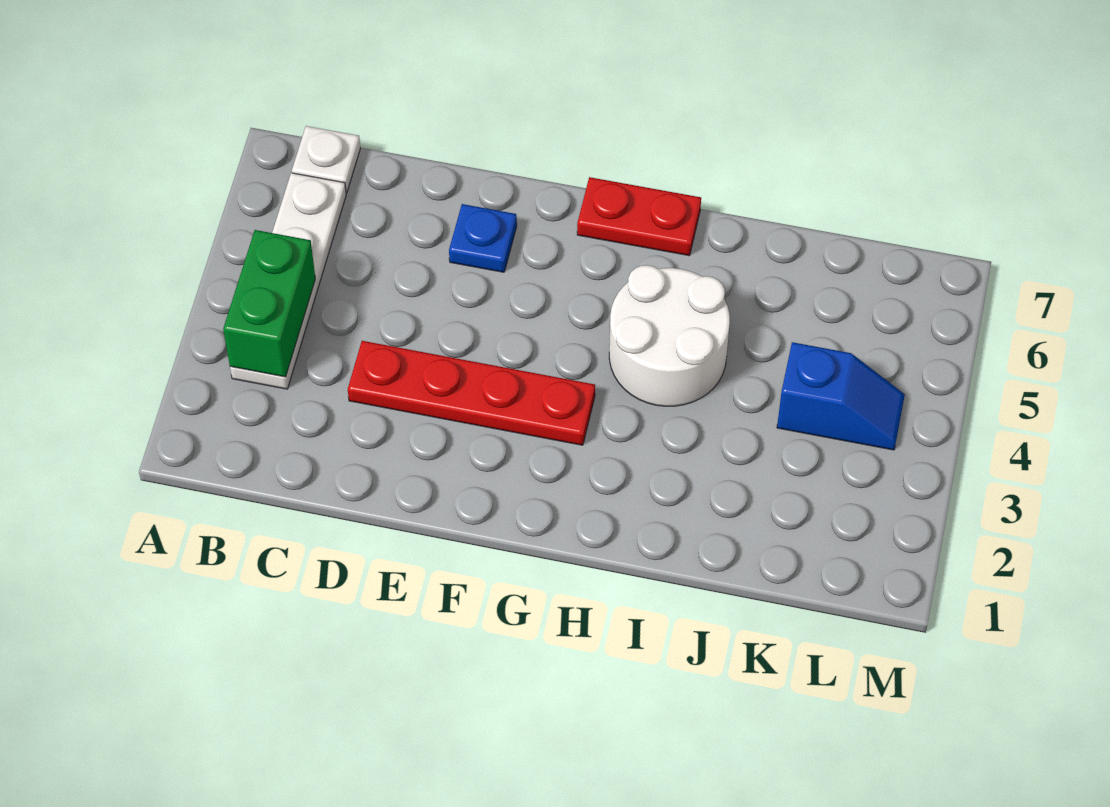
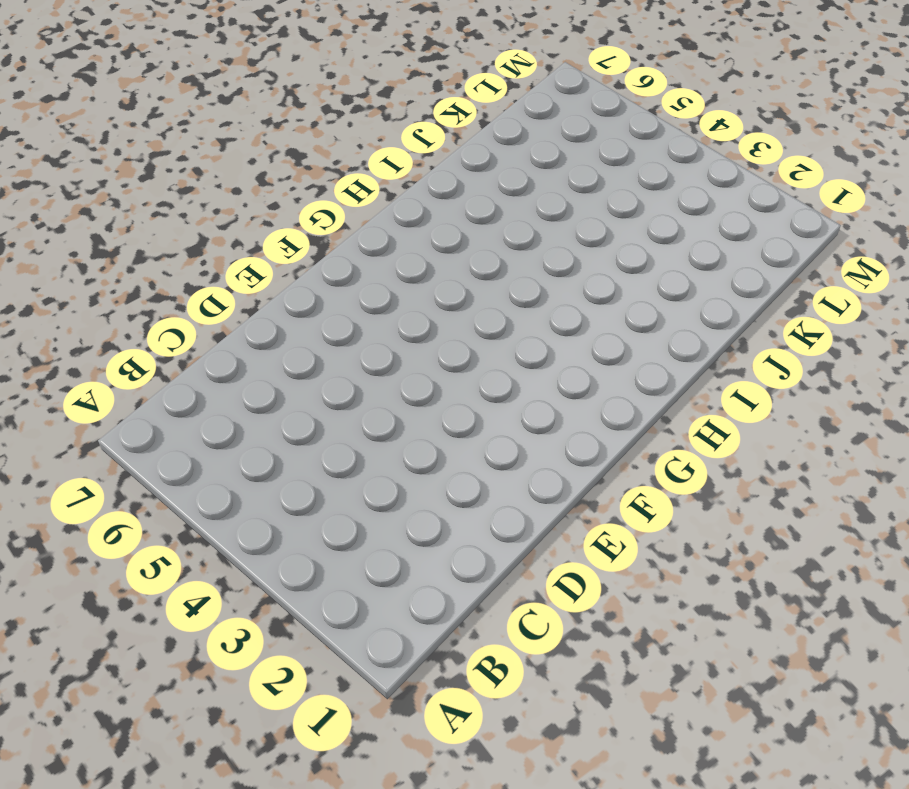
none -> white 1x4 plate [230,173,346,389]
none -> white 1x1 plate [292,126,360,193]

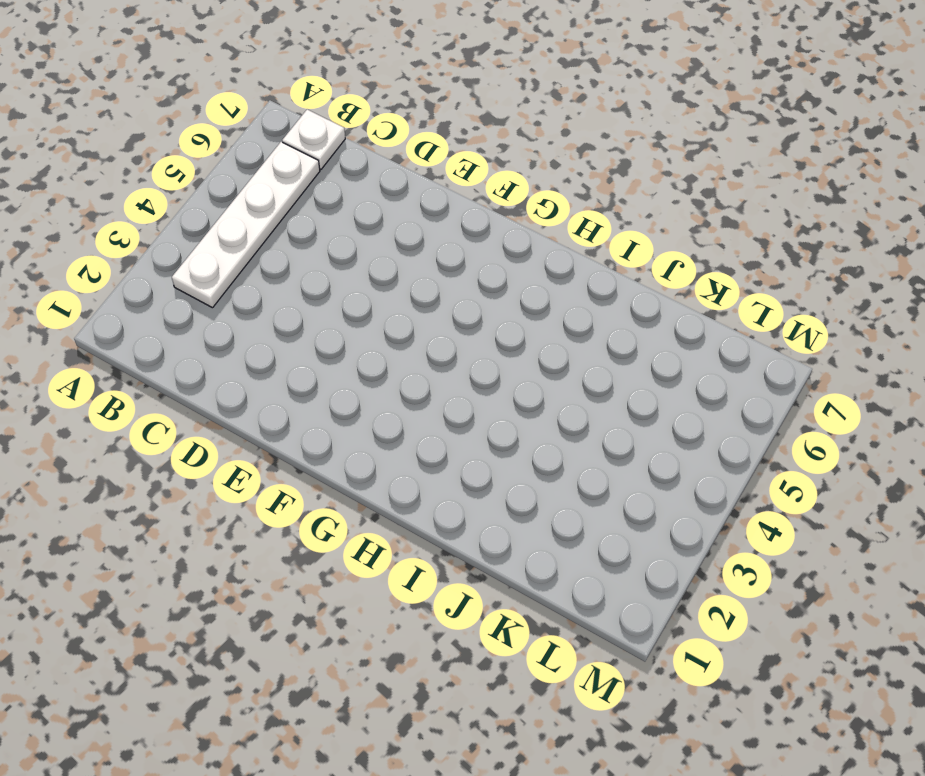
none -> red 1x4 plate [348,341,595,445]
none -> blue 1x1 plate [449,204,517,272]

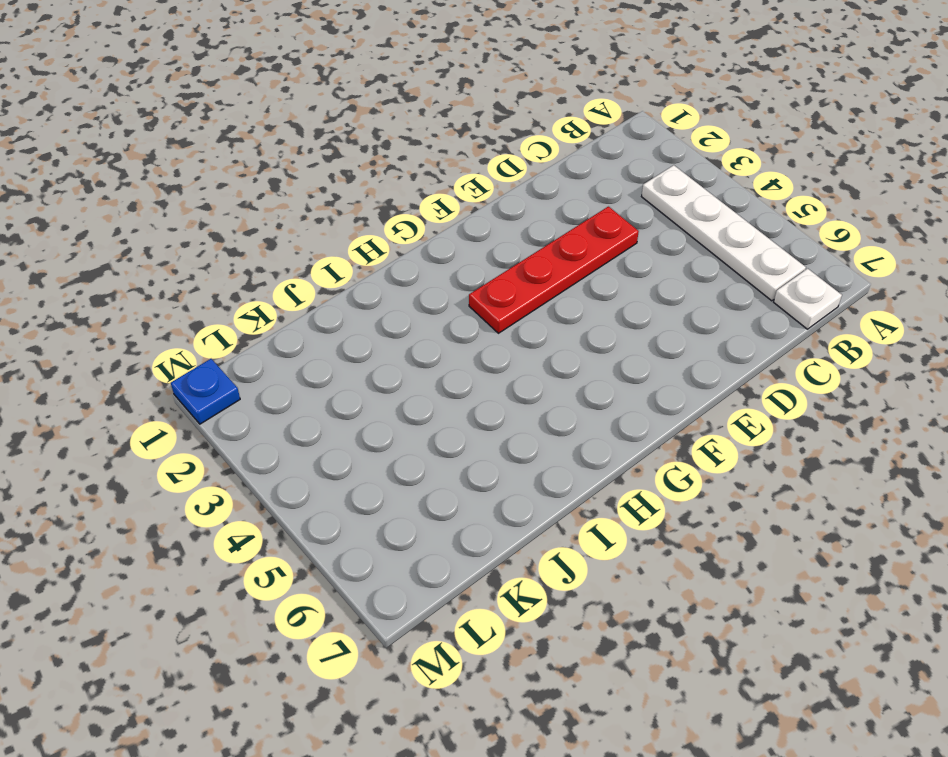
blue 1x1 plate [171,359,240,424] -> blue 1x1 plate moved to [449,204,517,272]
none -> red 1x2 plate [577,177,701,256]
none -> white 2x2 round brick [609,265,730,406]

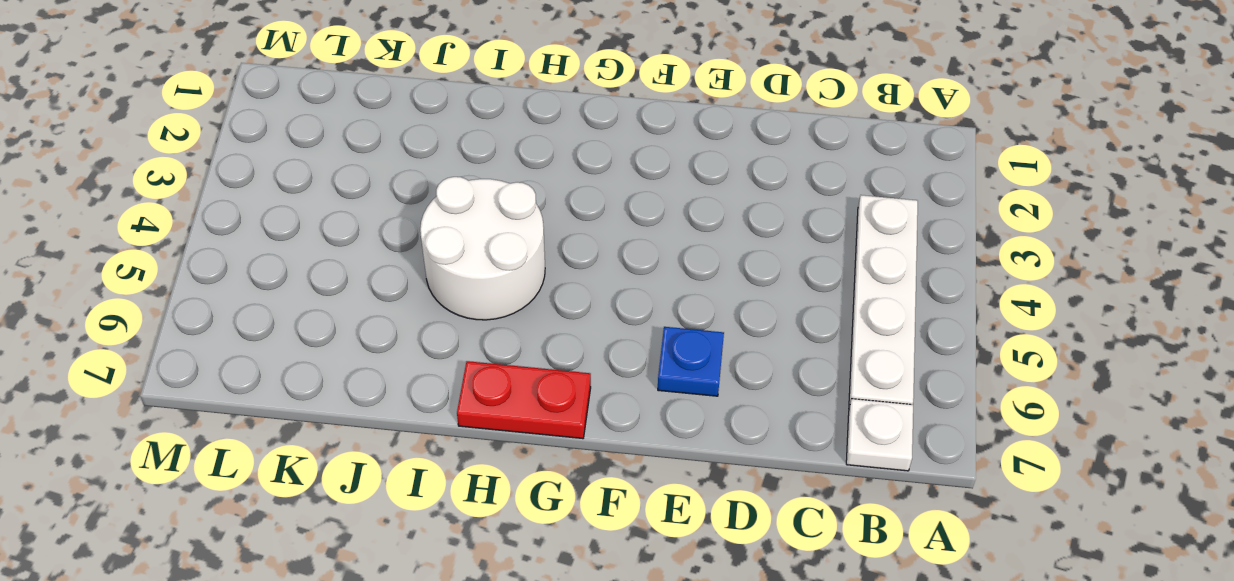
none -> red 1x4 plate [348,341,595,445]
none -> blue 1x2 slope [777,342,905,450]

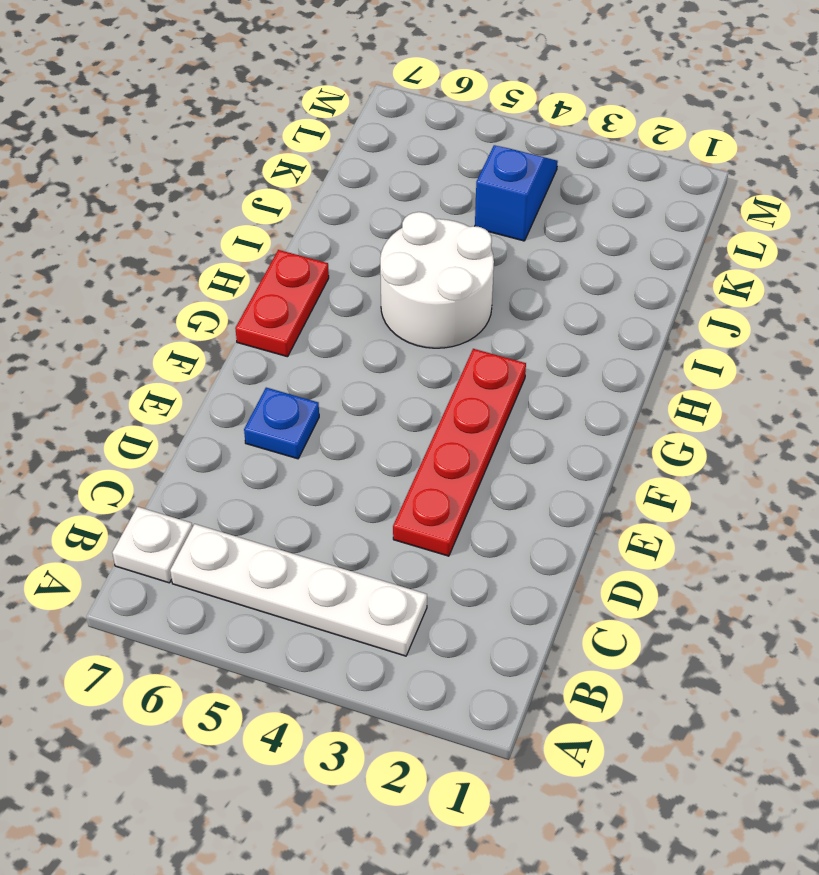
none -> green 1x2 brick [223,230,315,377]

